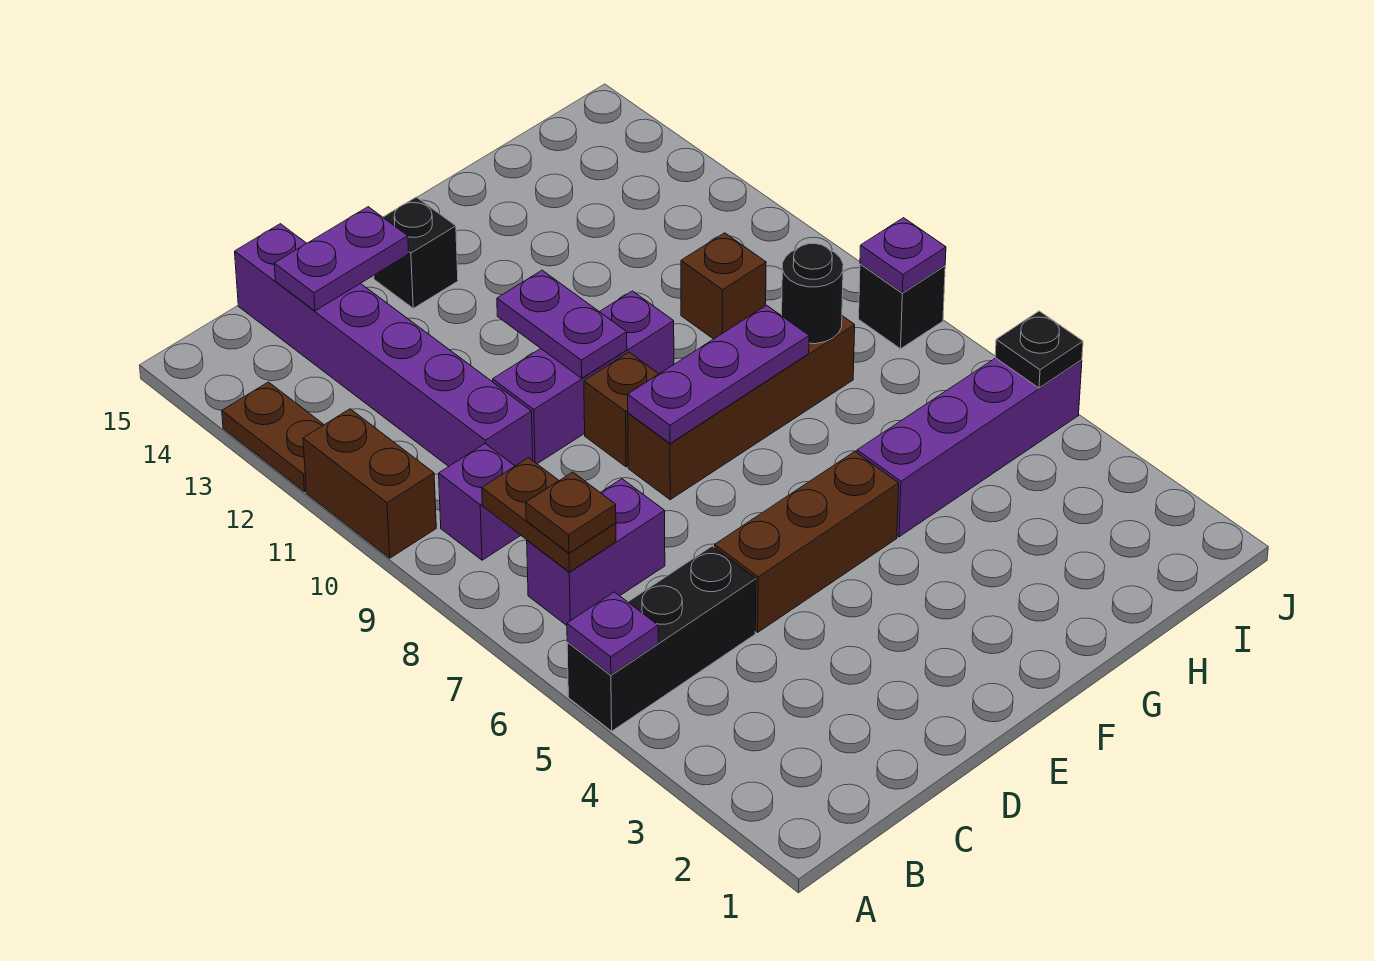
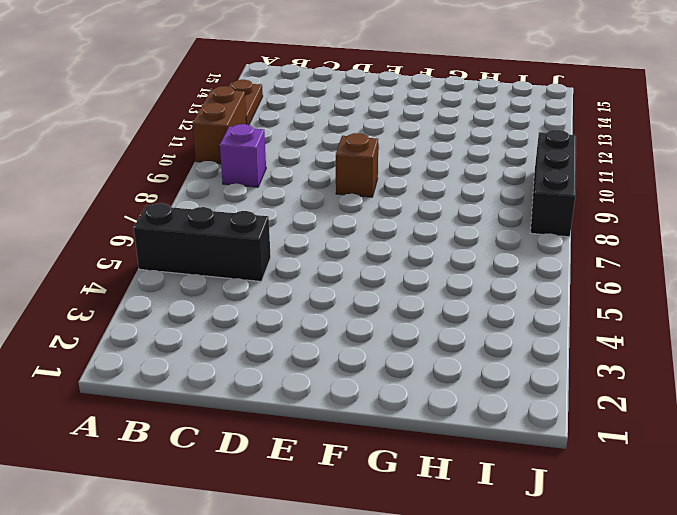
black 1x3 brick [531,130,576,237] -> black 1x1 brick [859,264,945,349]
none -> purple 1x2 brick [527,479,665,625]
none -> purple 1x6 brick [235,224,533,467]
none -> brown 1x3 brick [715,452,899,632]

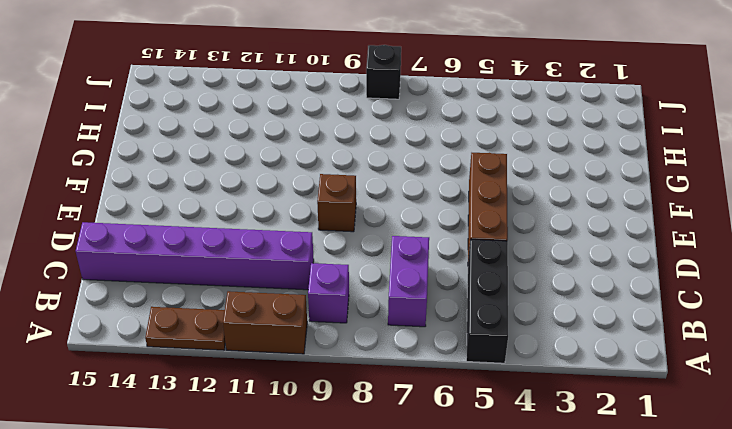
none -> purple 1x3 brick [493,291,674,464]
none -> brown 1x4 brick [628,314,855,500]
none -> black 1x1 brick [374,197,458,308]

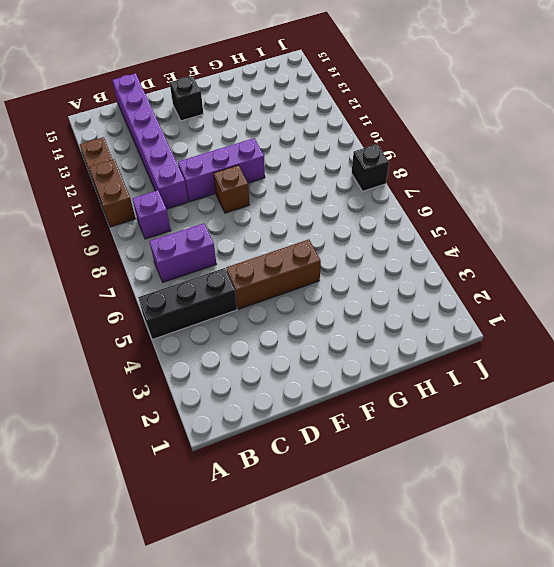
none -> brown 1x4 brick [628,314,855,500]
none -> purple 1x4 brick [857,358,1082,537]
none -> brown 1x1 brick [681,233,766,339]

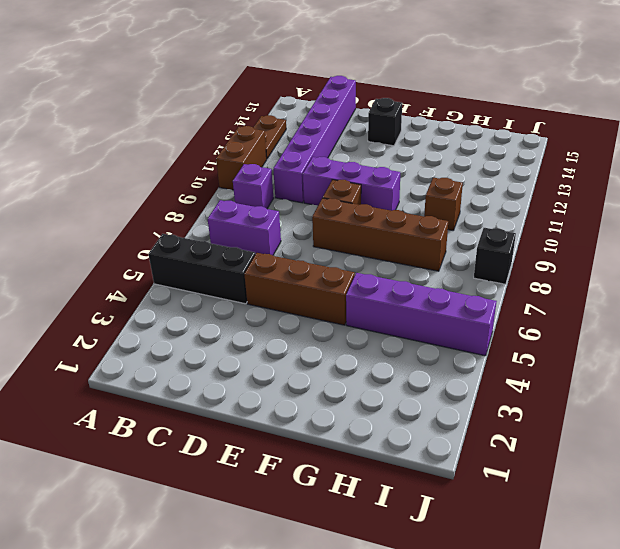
none -> purple 1x1 plate [567,592,658,675]
none -> brown 1x2 plate [482,458,616,572]
none -> purple 1x2 plate [274,207,409,311]

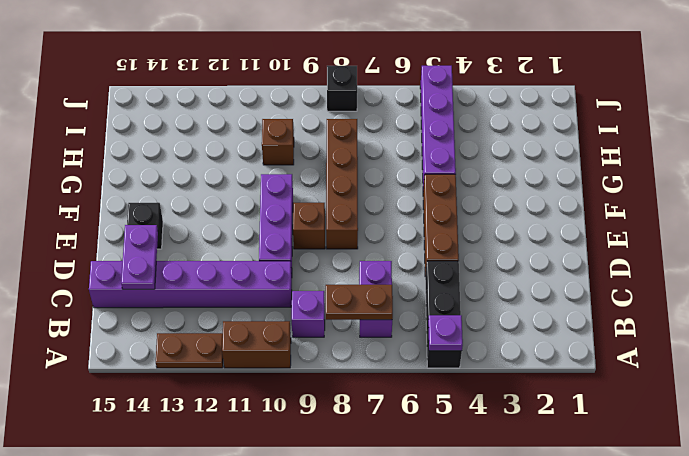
none -> purple 1x3 plate [628,305,809,443]
none -> purple 1x2 plate [497,270,627,378]
none -> black 1x1 round brick [782,244,843,344]

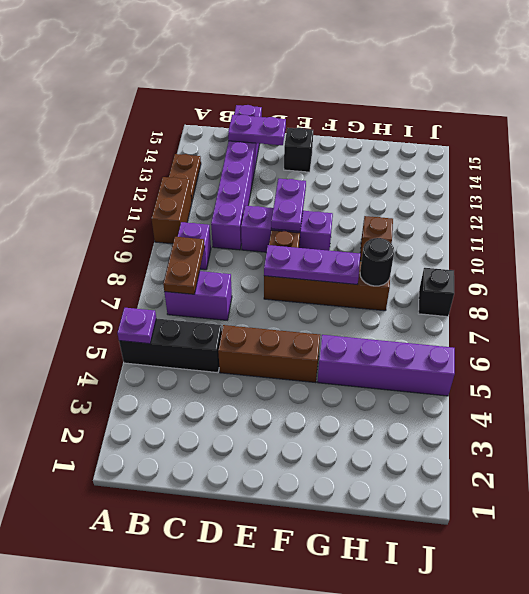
none -> black 1x1 plate [995,311,1083,388]
none -> purple 1x1 plate [860,218,946,293]
none -> brown 1x1 plate [526,472,616,553]

